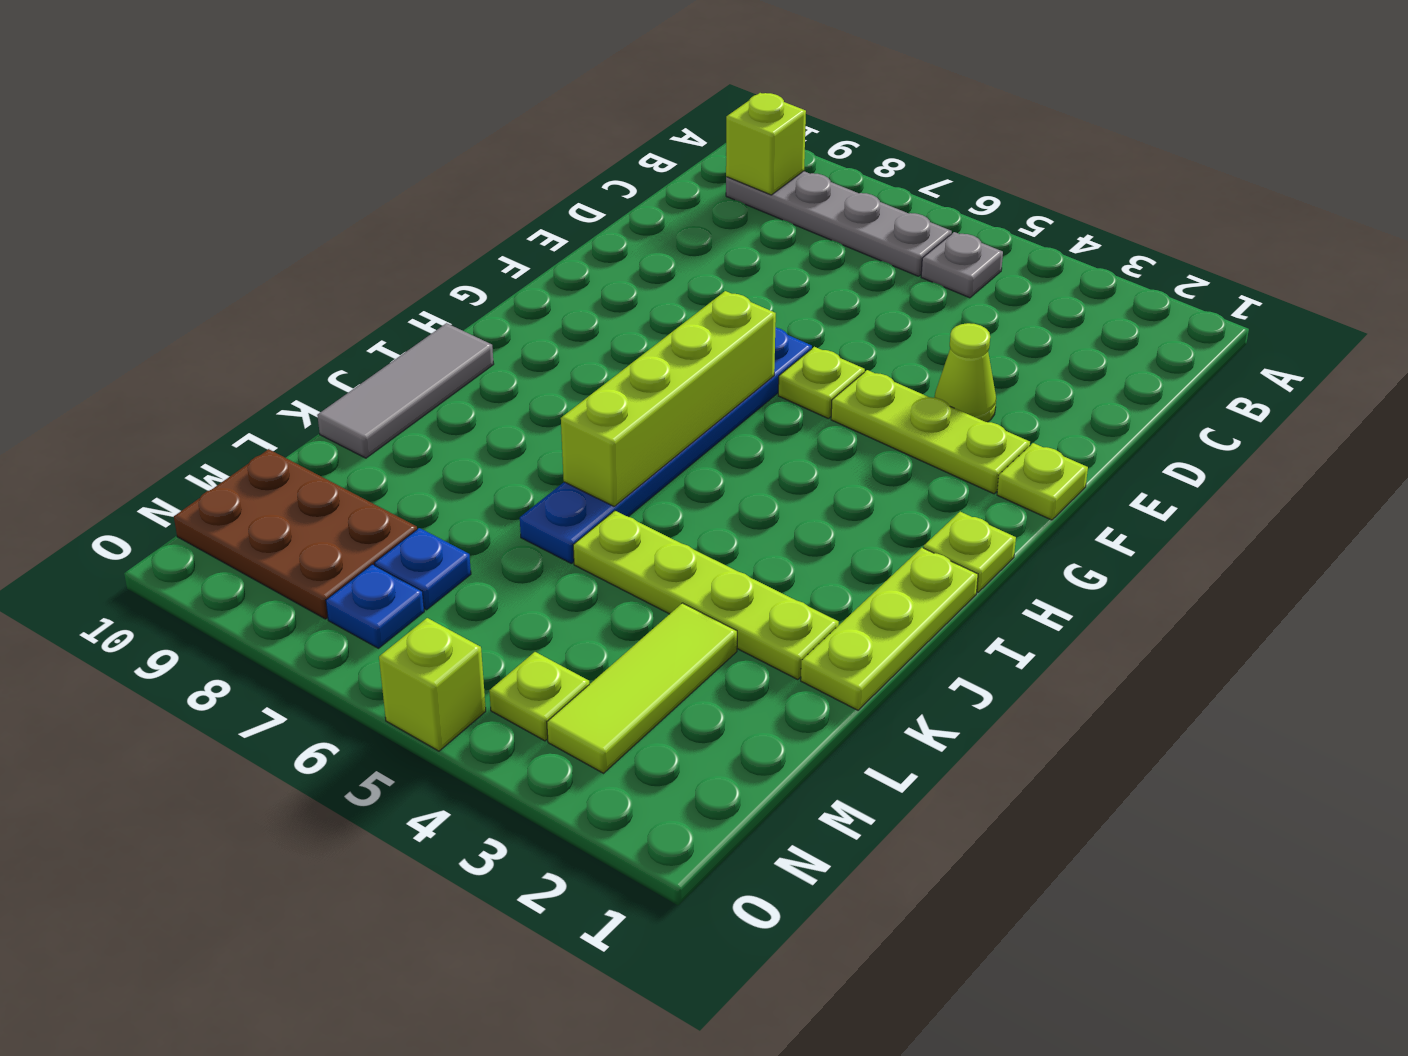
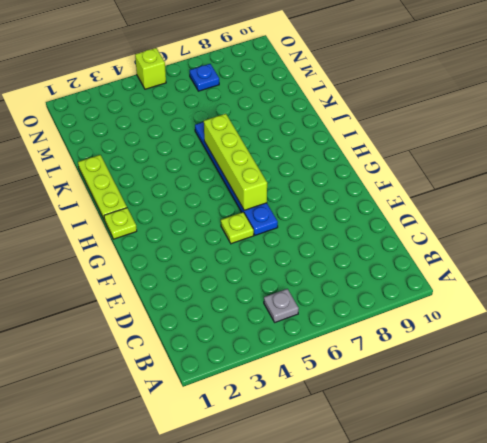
none -> grey 1x4 plate [726,171,952,276]
none -> lime 1x1 cone [934,323,996,422]
none -> lime 1x1 plate [997,443,1088,520]

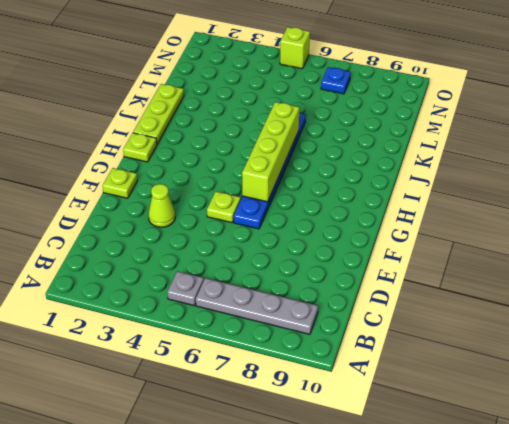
none -> lime 1x3 plate [831,370,1030,494]
none -> grey 1x3 tile [317,323,494,458]
none -> lime 1x4 plate [573,511,839,680]

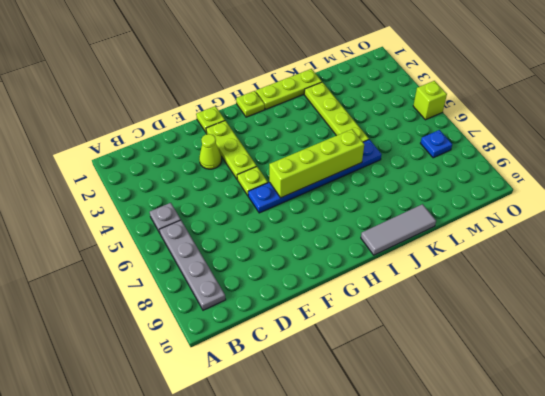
none -> lime 1x3 tile [547,603,737,773]
none -> blue 1x1 plate [375,528,471,610]
none -> brown 2x3 plate [174,449,417,619]

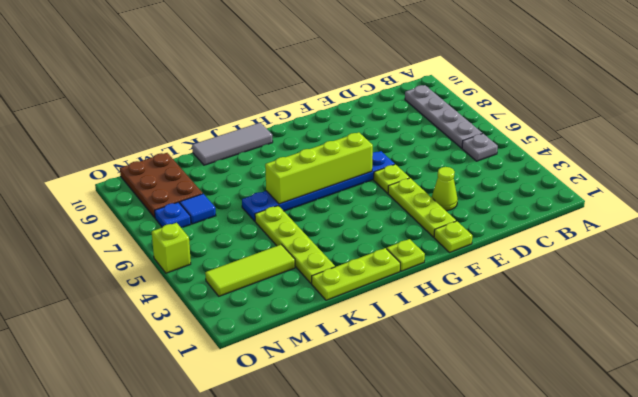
blue 1x1 tile [180,194,216,224] -> blue 1x1 plate [375,528,471,610]
none -> lime 1x1 plate [489,652,589,741]
none -> lime 1x1 brick [726,93,806,195]

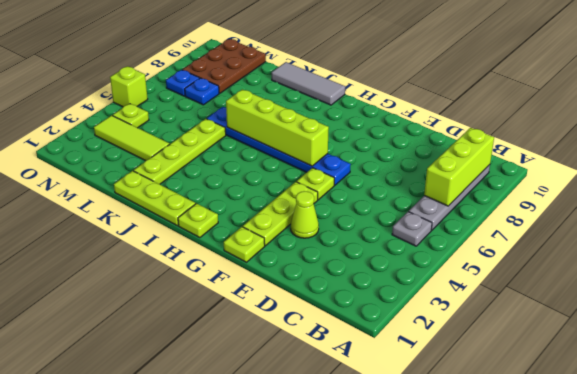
lime 1x3 brick [424,128,494,206] -> lime 1x1 brick [726,93,806,195]

